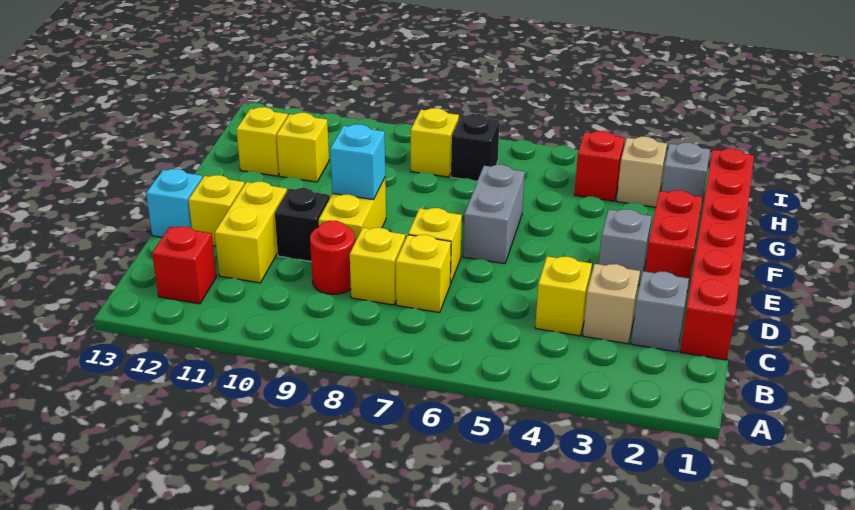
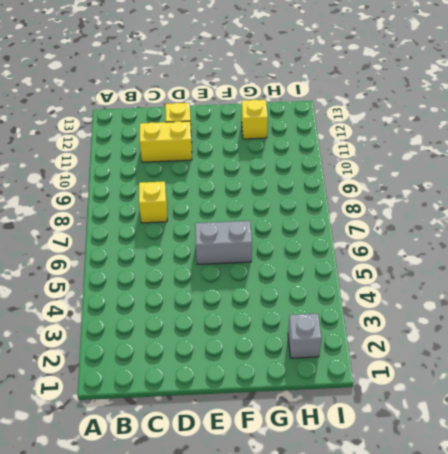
none -> red 1x1 brick [152,227,216,304]
none -> red 1x6 brick [680,149,754,360]
none -> grey 1x1 brick [631,271,689,352]

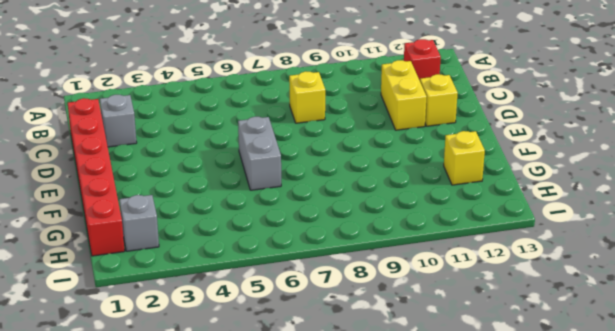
none -> tan 1x1 brick [583,264,640,344]
none -> yellow 1x1 brick [535,256,592,336]
none -> yellow 1x1 brick [396,235,451,313]

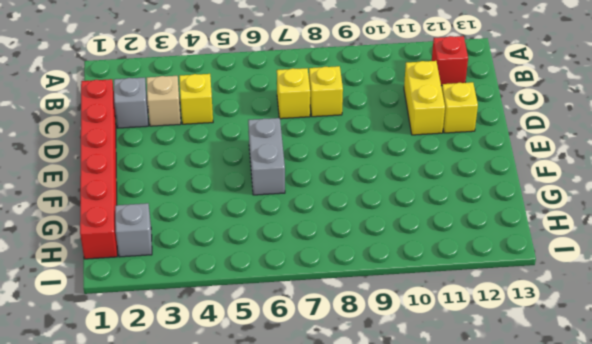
none -> red 1x1 round brick [310,221,355,294]
none -> yellow 1x1 brick [408,208,462,284]
none -> yellow 1x2 brick [319,178,386,242]

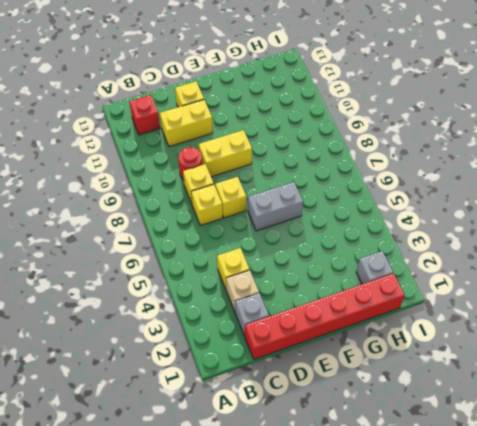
none -> black 1x1 brick [275,188,330,261]
none -> cyan 1x1 brick [146,169,203,237]
none -> red 1x2 brick [645,190,702,290]

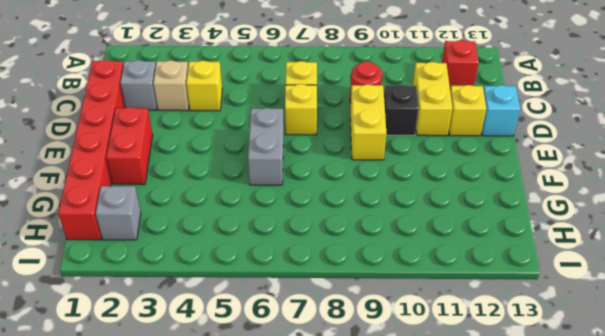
none -> yellow 1x1 brick [350,228,405,305]
none -> grey 1x1 brick [599,209,652,285]
none -> yellow 1x1 brick [277,113,329,182]

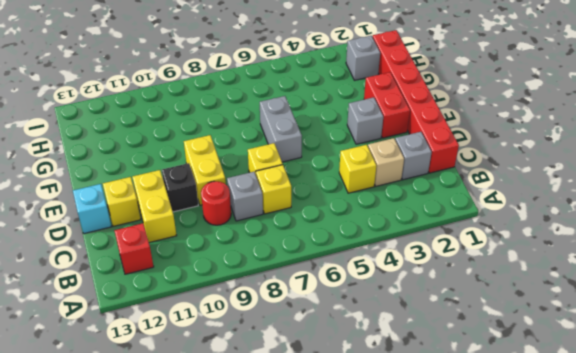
grey 1x1 brick [227,172,263,221] -> yellow 1x1 brick [350,228,405,305]
none -> yellow 1x1 brick [277,113,329,182]
none -> yellow 1x1 brick [236,107,288,176]
none -> tan 1x1 brick [617,137,667,207]

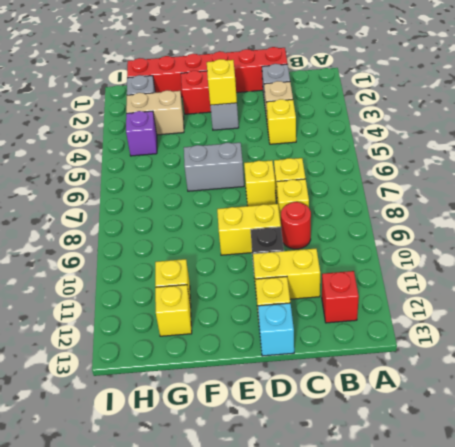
yellow 1x1 brick [207,59,237,105] -> yellow 1x1 brick moved to [411,108,459,177]
tan 1x2 brick [126,90,184,135] -> tan 1x1 brick [617,137,667,207]
purple 1x1 brick [126,111,157,156] -> red 1x1 brick [574,131,624,201]
none -> black 1x1 brick [451,114,500,181]
none -> cyan 1x1 brick [330,124,385,200]

